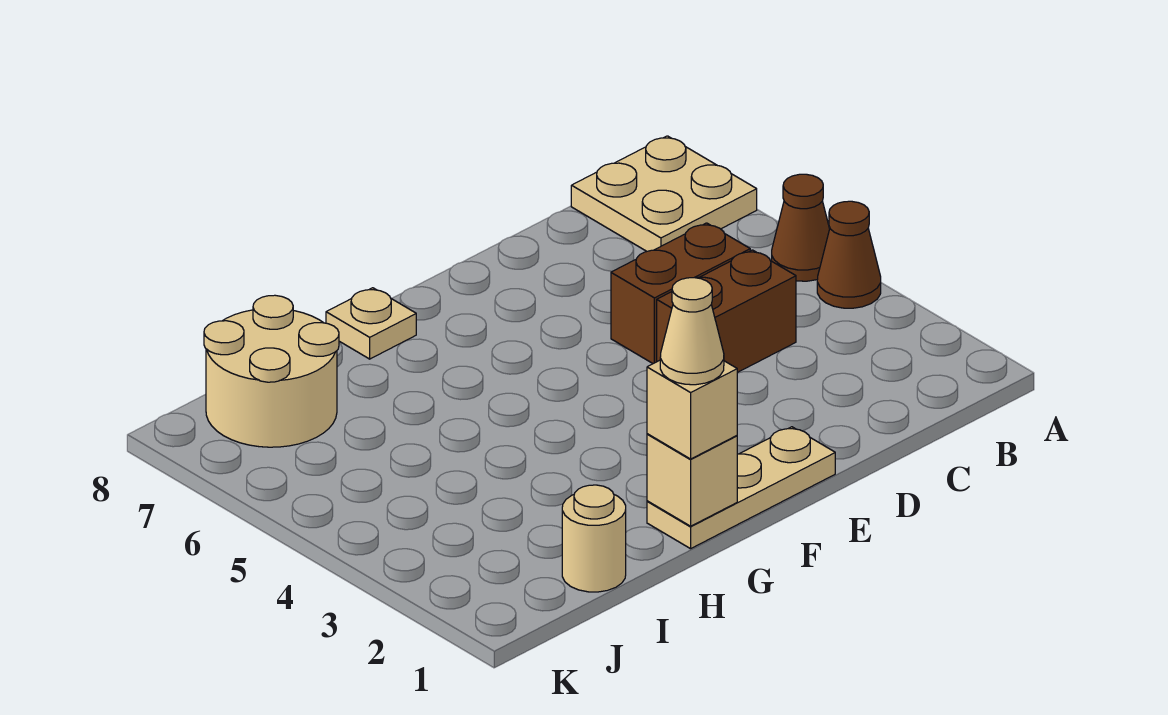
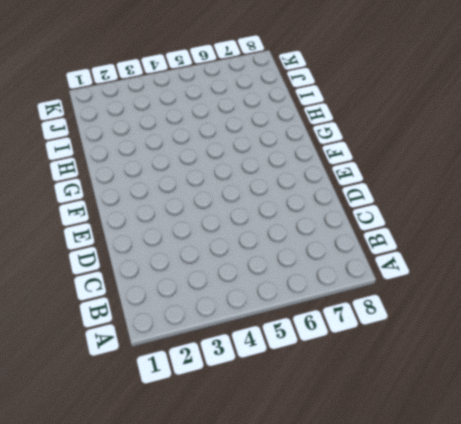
none -> brown 1x1 cone [817,201,881,308]
none -> brown 1x1 cone [772,174,830,281]
none -> tan 2x2 plate [571,136,757,251]

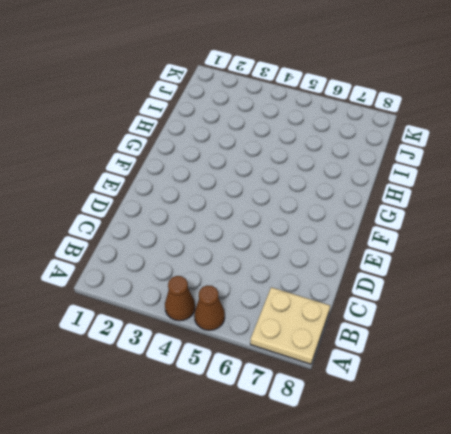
none -> brown 1x2 brick [657,250,796,373]
none -> brown 1x2 brick [611,223,750,364]
none -> tan 1x3 plate [647,427,835,549]

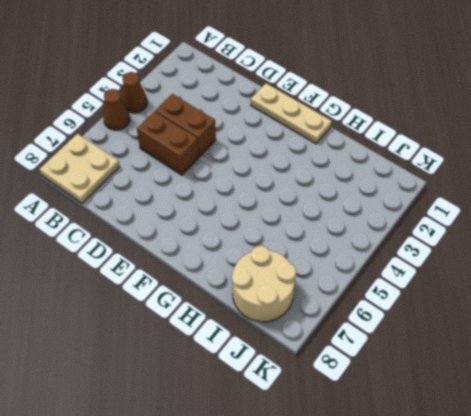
none -> tan 1x1 plate [326,288,416,359]
none -> tan 1x1 round brick [562,485,626,592]
none -> tan 1x1 brick [647,434,737,526]

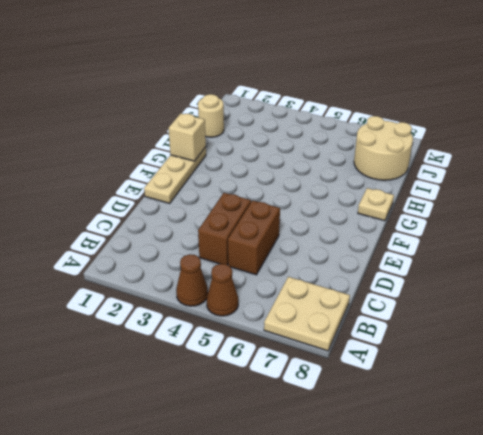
none -> tan 1x1 brick [647,360,737,459]
none -> tan 1x1 cone [660,278,724,385]

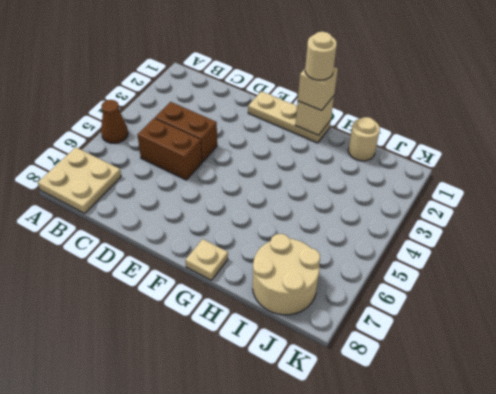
tan 1x1 round brick [305,32,337,80] -> tan 1x1 cone [660,278,724,385]
none -> brown 1x1 cone [817,201,881,308]

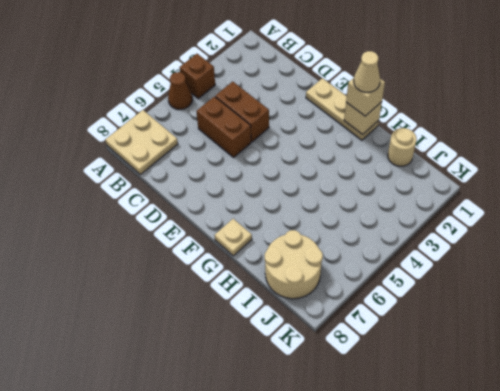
brown 1x1 brick [180,54,215,99] -> brown 1x1 cone [817,201,881,308]

